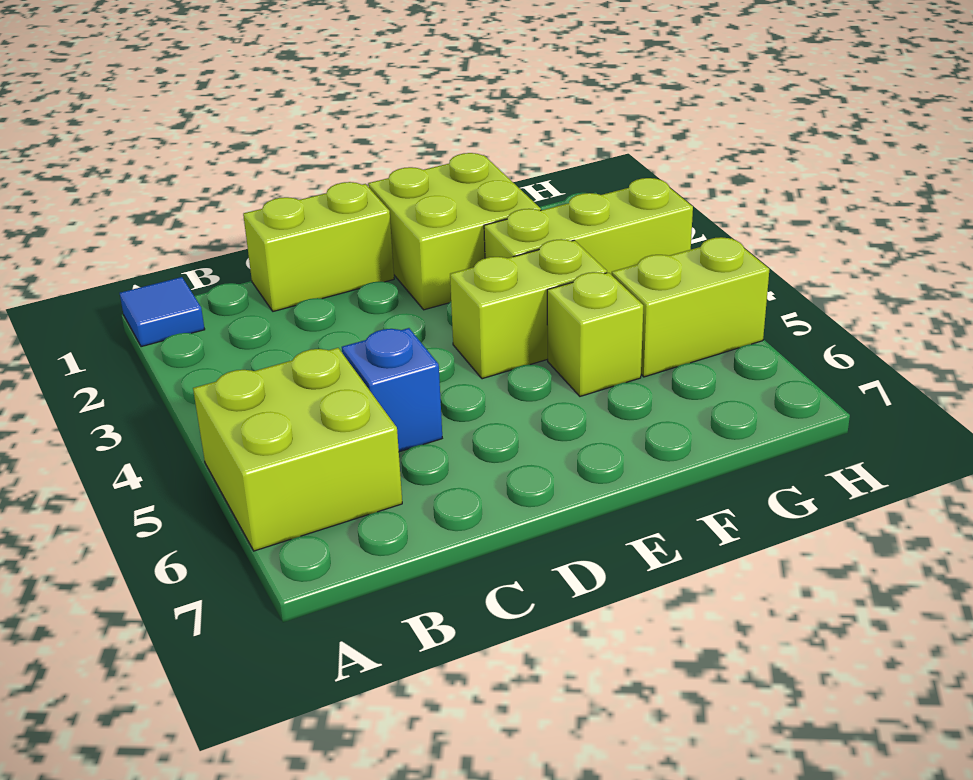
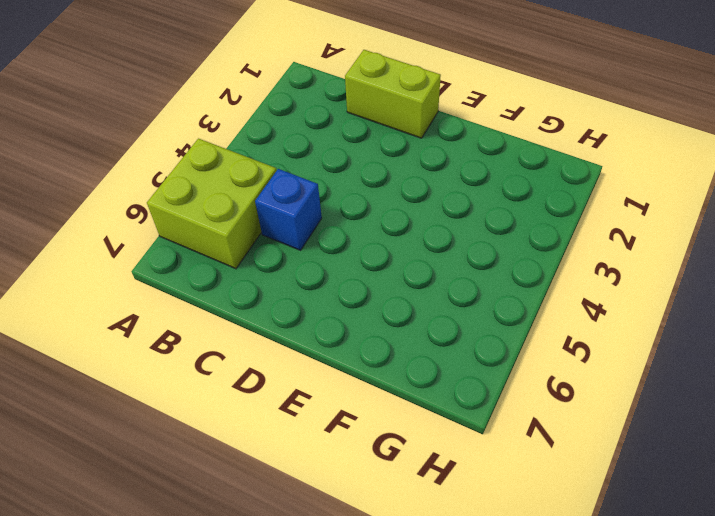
none -> blue 1x1 tile [120,277,205,347]
none -> lime 2x2 brick [368,153,541,310]

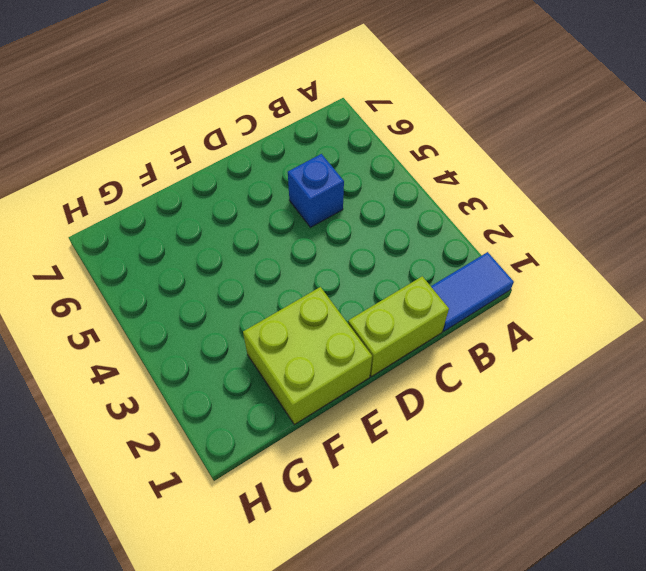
blue 1x2 tile [431,252,514,331] -> blue 1x1 tile [120,277,205,347]
none -> lime 2x2 brick [193,348,402,551]
none -> lime 1x2 brick [450,239,607,379]

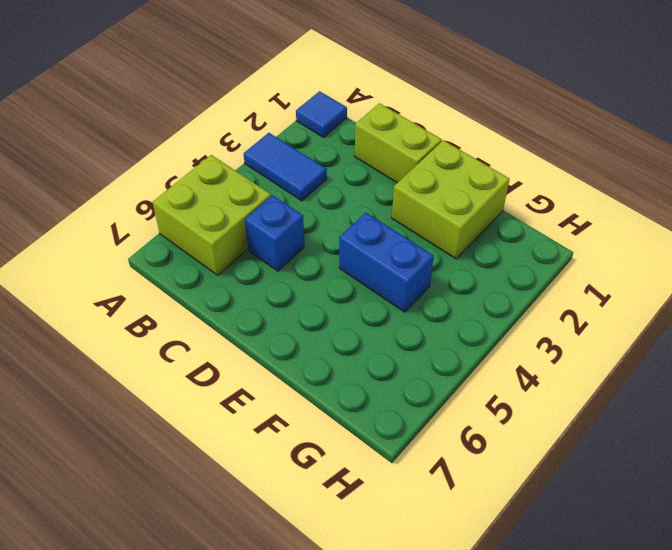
blue 1x2 tile [244,133,327,201] -> none
blue 1x2 brick [339,213,434,312] -> lime 1x2 brick [450,239,607,379]
none -> lime 1x3 brick [484,178,693,275]
none -> lime 1x1 brick [547,272,643,396]

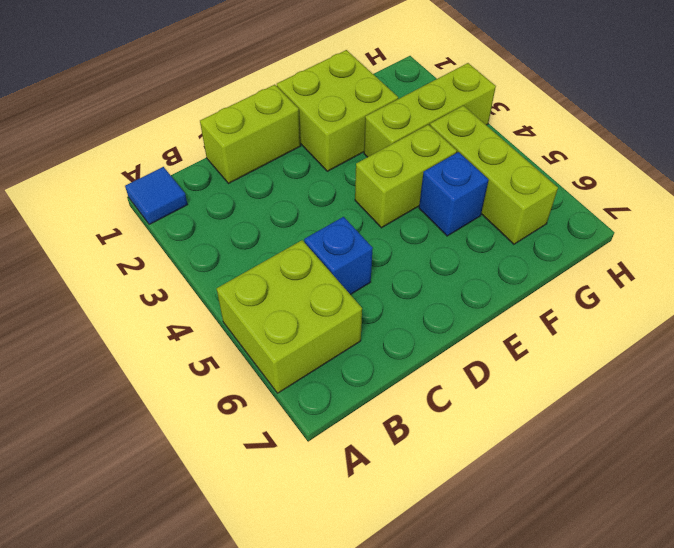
blue 1x1 brick [419,152,488,236] -> lime 1x1 brick [547,272,643,396]
lime 1x3 brick [430,106,558,244] -> lime 1x2 brick [612,237,769,377]

